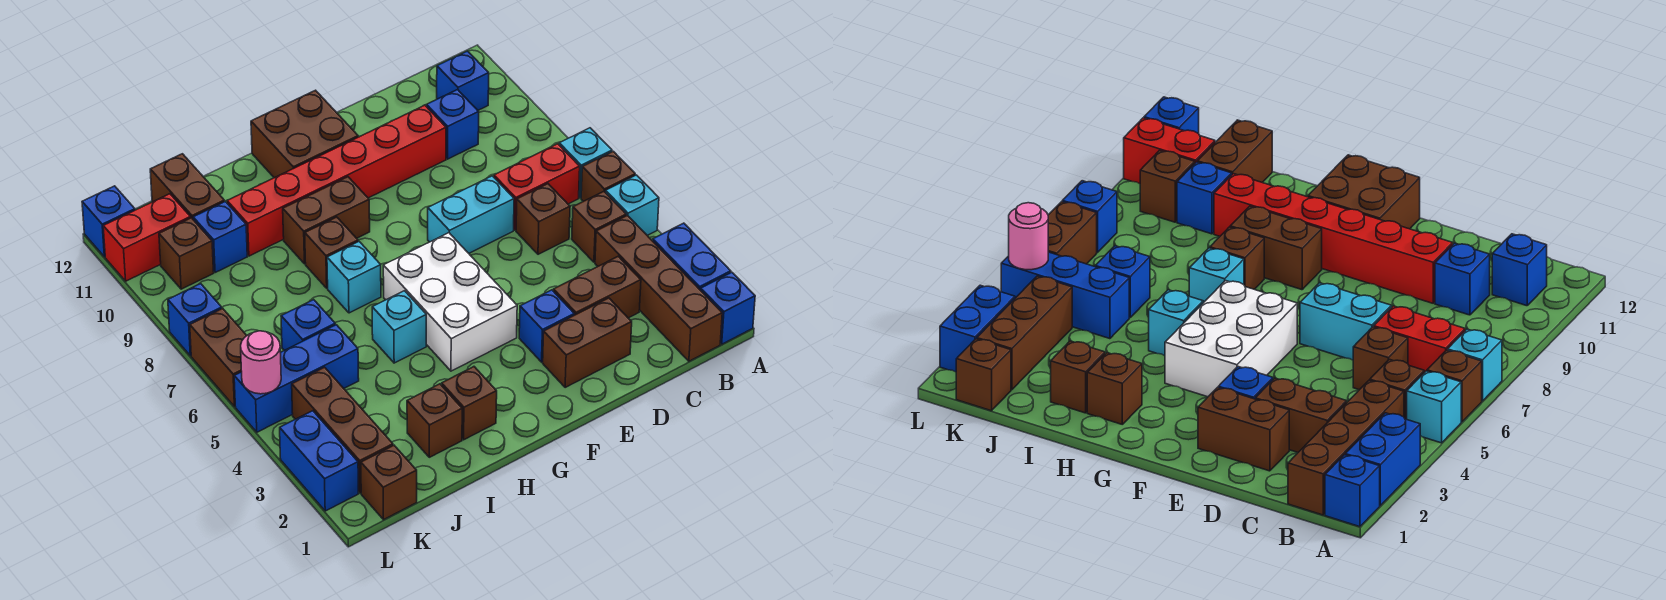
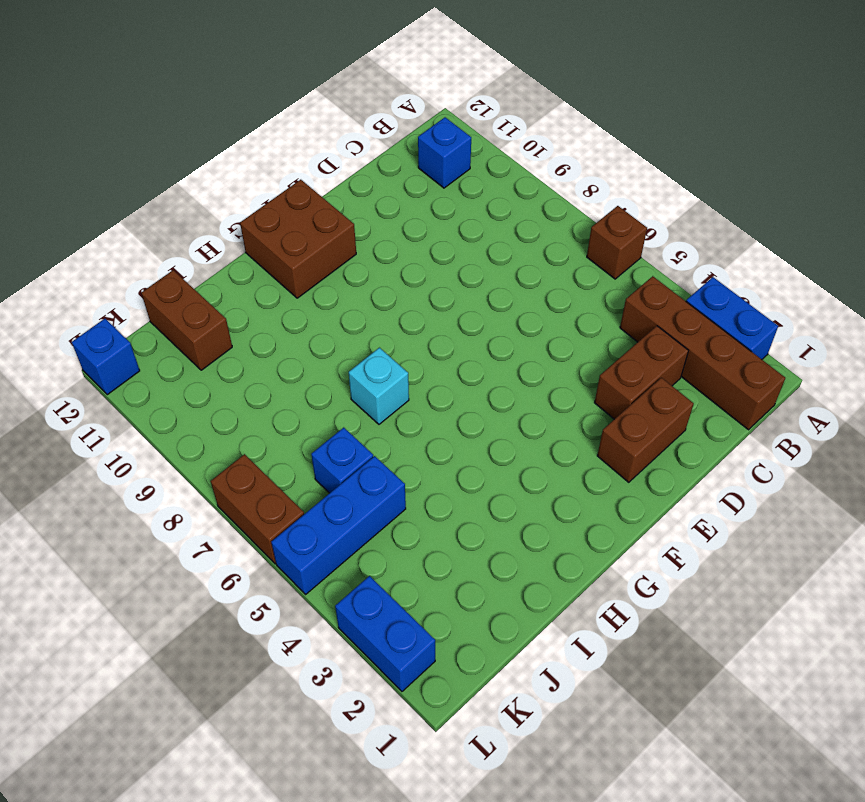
none -> blue 1x1 brick [701,272,755,344]
none -> cyan 1x1 brick [606,175,659,235]
none -> cyan 1x1 brick [559,128,612,198]
none -> brown 1x1 brick [572,191,626,262]

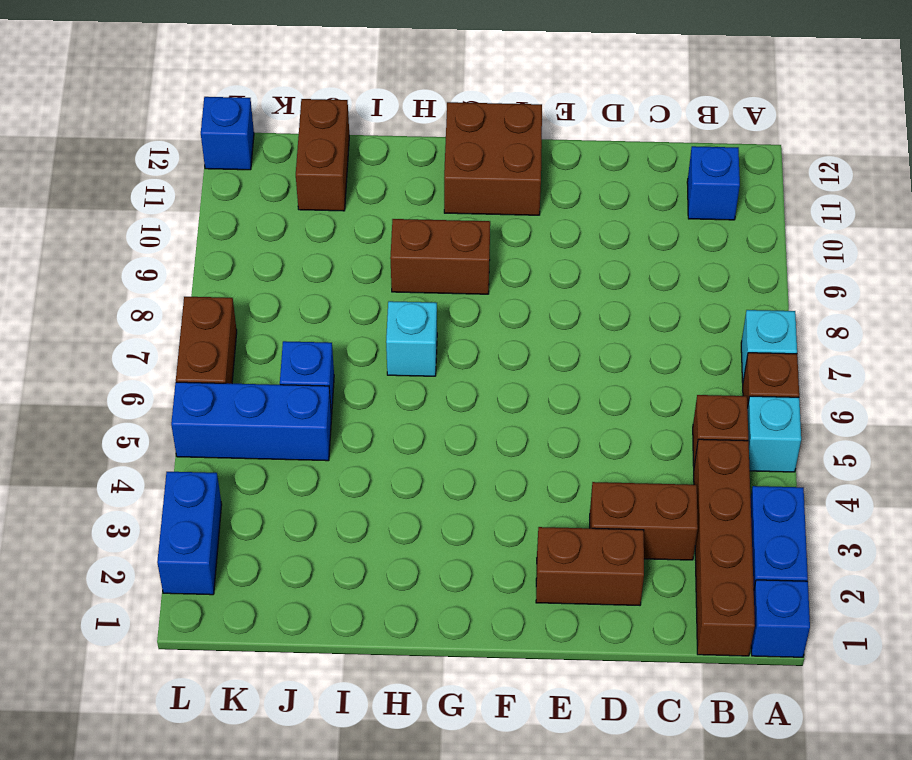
none -> red 1x2 brick [494,144,580,230]
none -> brown 1x1 brick [516,184,570,254]
none -> blue 1x1 brick [426,90,479,159]
none -> cyan 1x2 brick [428,176,514,253]

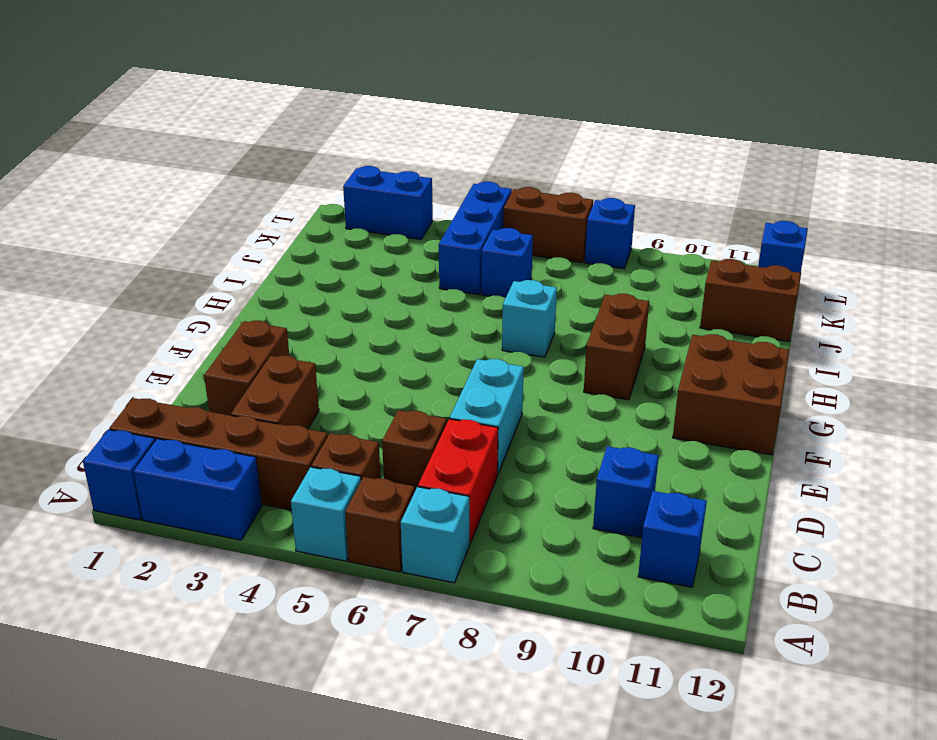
none -> red 1x6 brick [227,105,446,256]
none -> blue 1x1 brick [519,290,574,362]
none -> white 2x3 brick [383,233,517,371]
none -> brown 1x1 brick [442,367,497,440]

